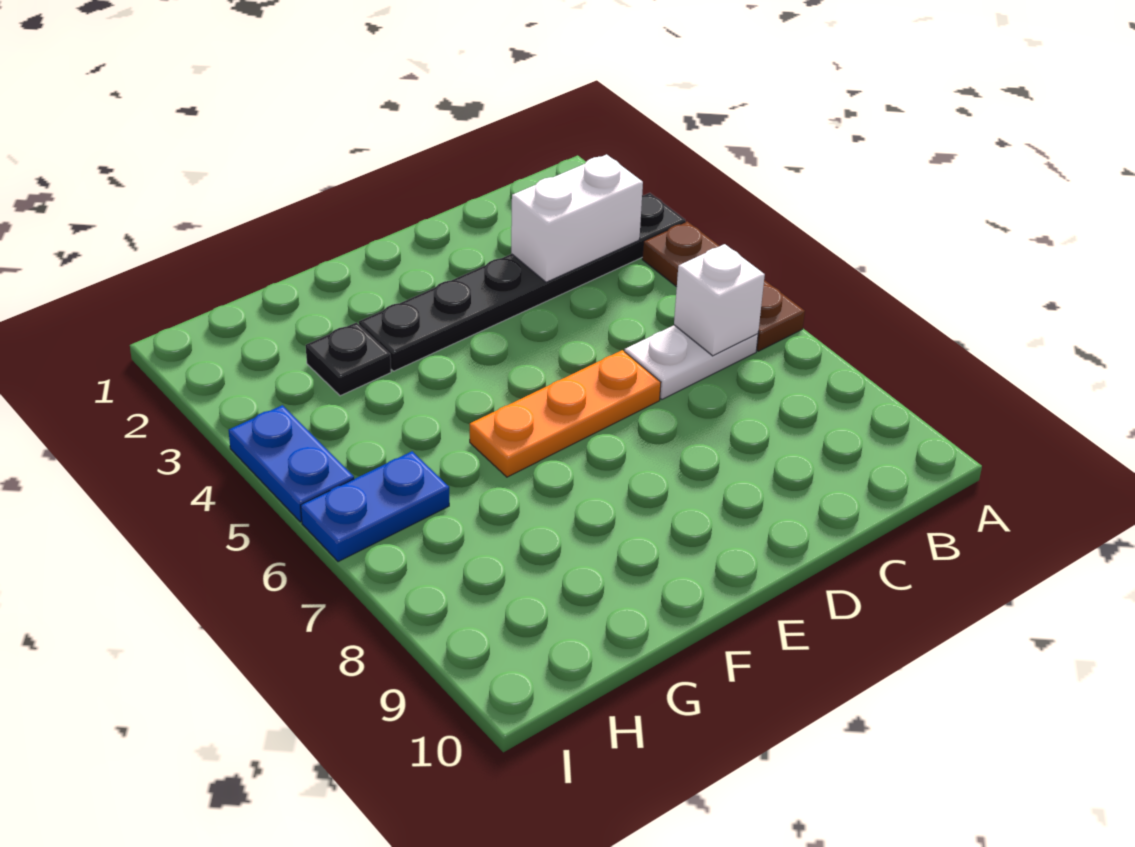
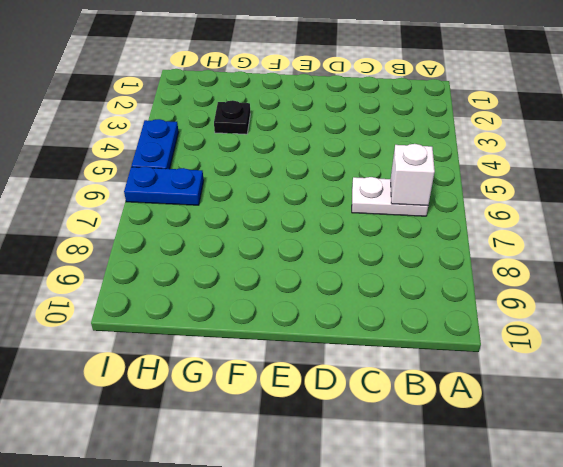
none -> black 1x6 plate [359,193,685,371]
none -> brown 1x3 plate [642,221,805,351]

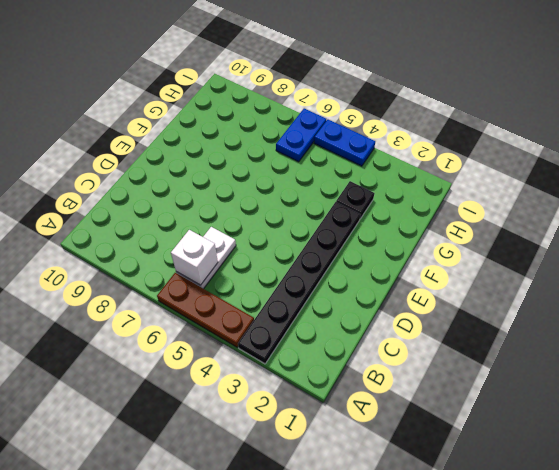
none -> orange 1x3 plate [470,350,661,477]
none -> white 1x2 brick [511,154,643,282]

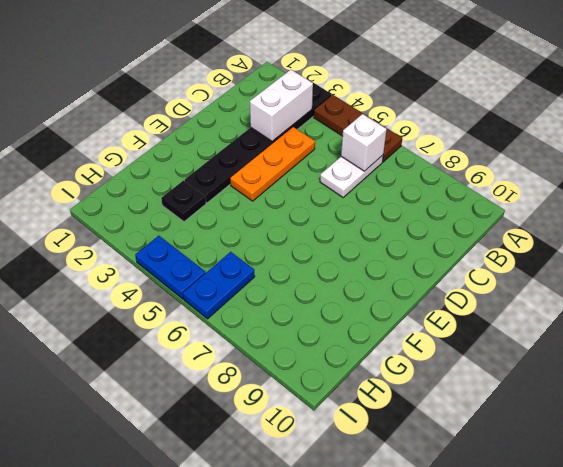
orange 1x3 plate [230,127,315,201] -> orange 1x3 plate moved to [470,350,661,477]

